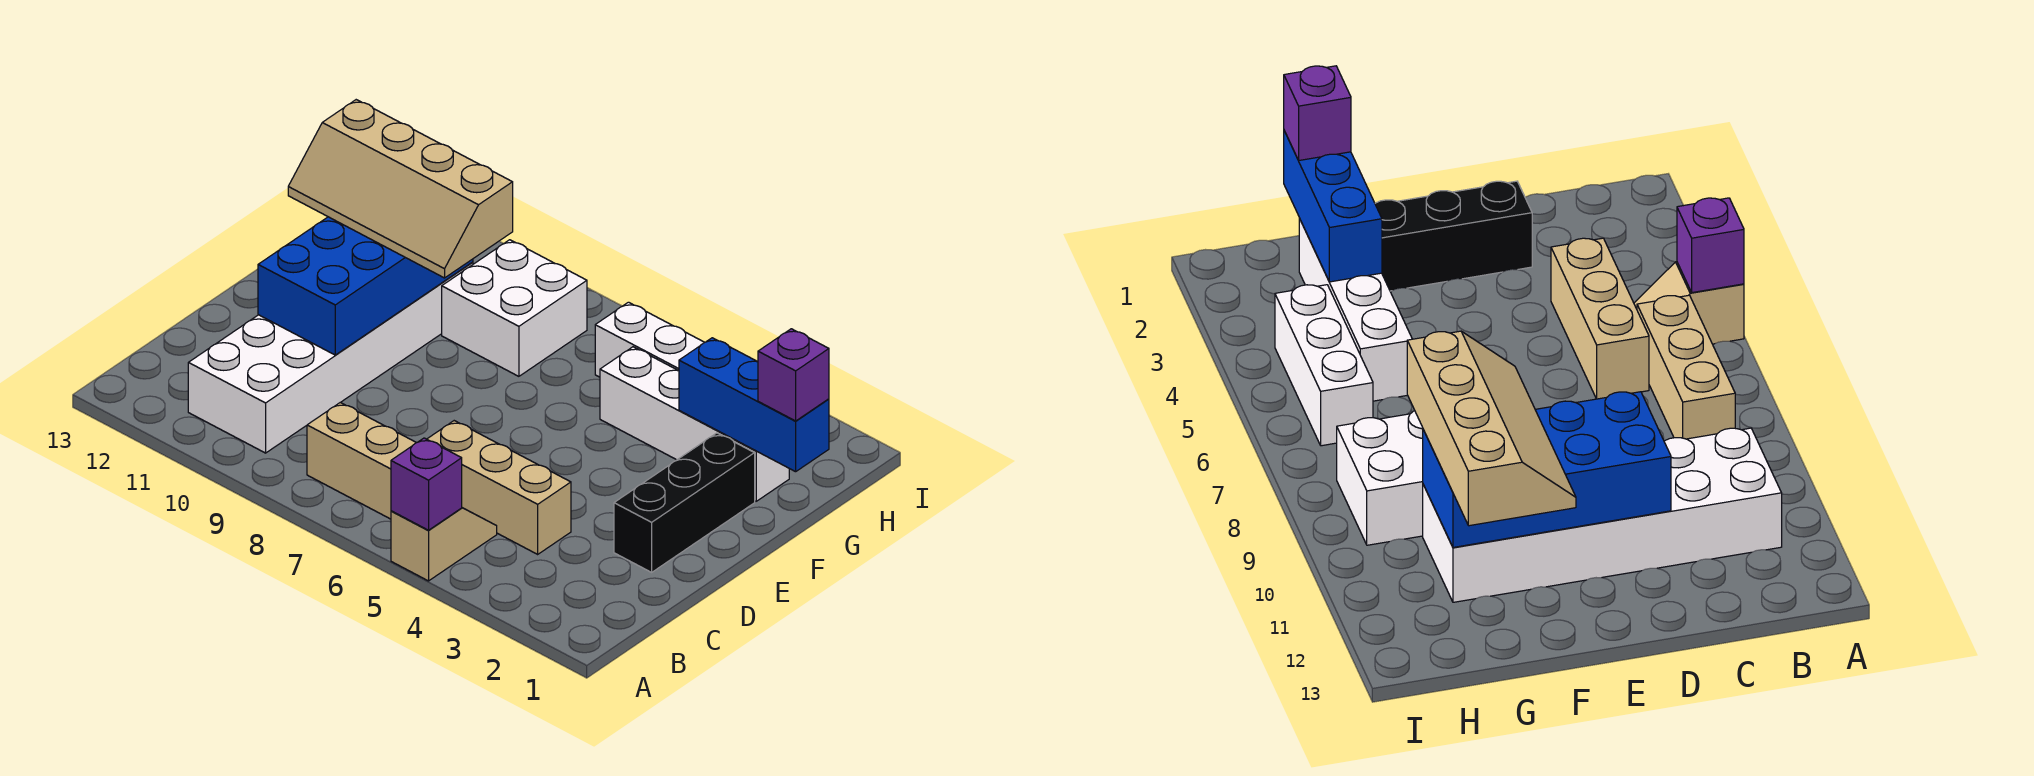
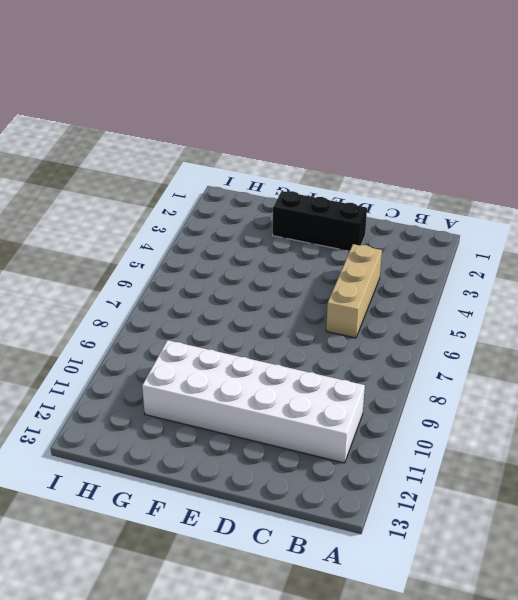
none -> tan 1x2 slope [391,508,497,581]
none -> tan 1x3 brick [307,402,416,519]
none -> white 1x4 brick [600,347,789,501]

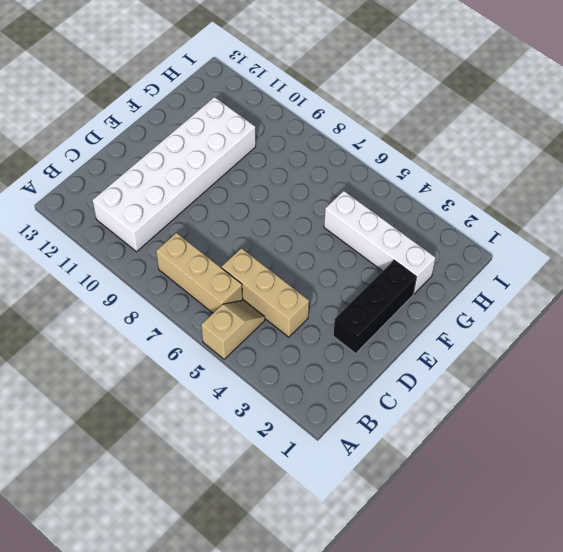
none -> white 2x2 brick [442,240,587,376]
none -> white 1x3 brick [595,302,704,377]
none -> purple 1x1 brick [391,438,462,530]

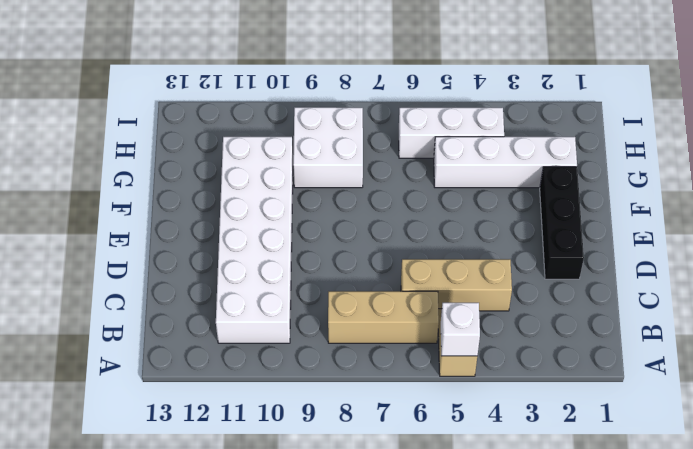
white 1x1 brick [441,303,480,356] -> purple 1x1 brick [391,438,462,530]
none -> blue 2x4 brick [258,217,473,355]
none -> blue 1x3 brick [679,338,829,472]
none -> tan 2x4 slope [288,100,513,278]

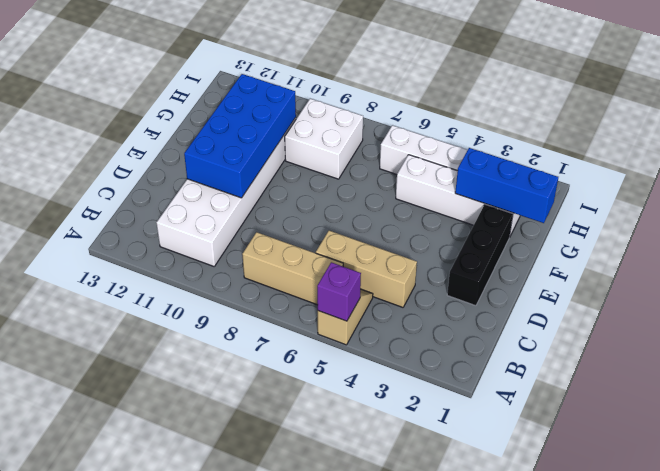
none -> tan 2x4 slope [288,100,513,278]
none -> purple 1x1 brick [758,329,829,421]

